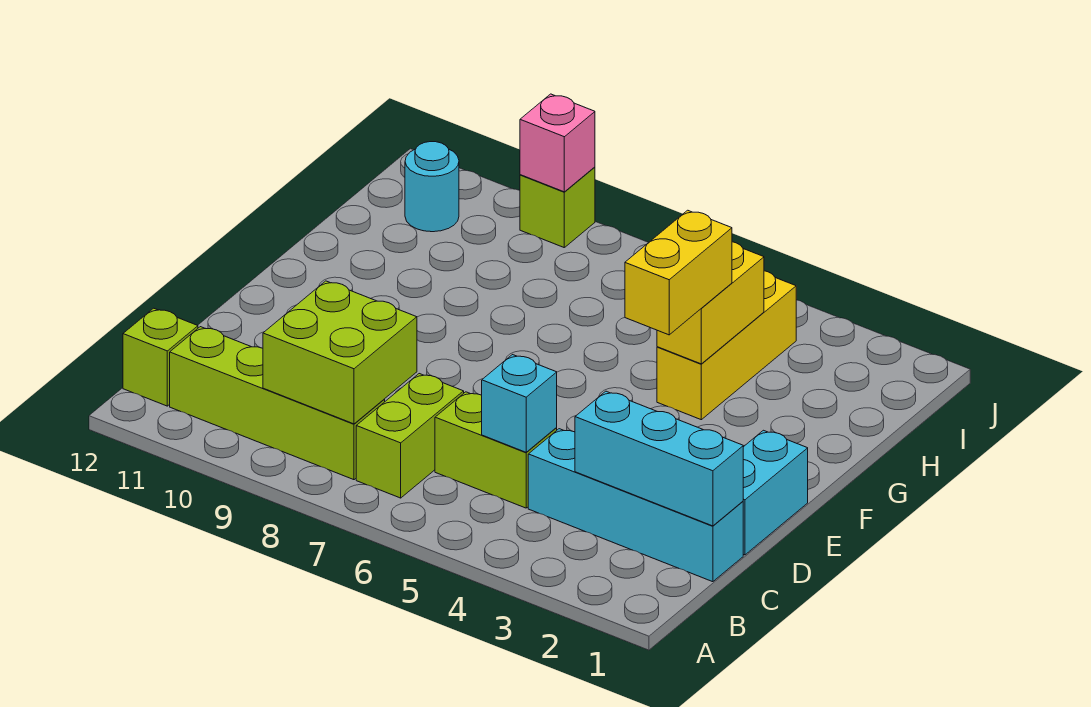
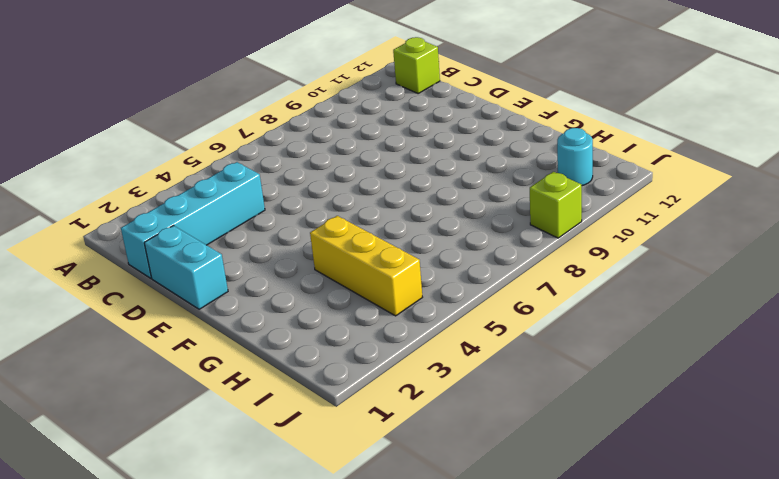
none -> lime 1x2 brick [356,374,464,498]
none -> lime 1x4 brick [170,327,385,480]
none -> lime 1x2 brick [435,392,557,508]

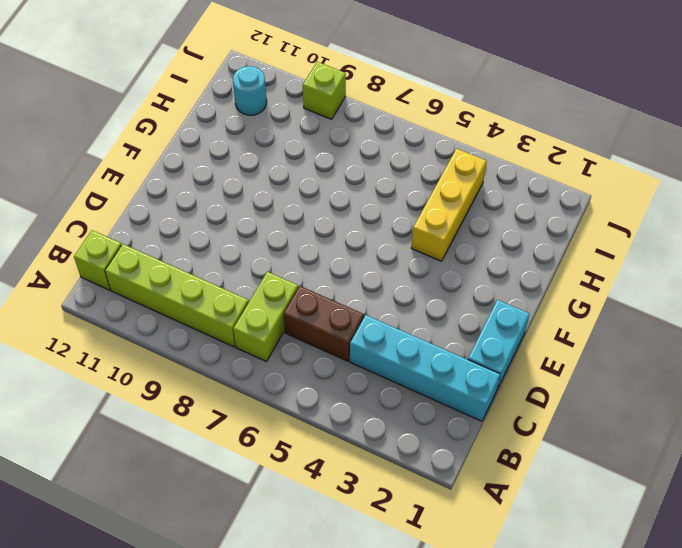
brown 1x2 brick [284,286,364,361] -> lime 1x2 brick [435,392,557,508]
none -> lime 2x2 brick [263,281,417,424]
none -> cyan 1x3 brick [575,391,743,526]
none -> cyan 1x1 brick [482,355,557,452]

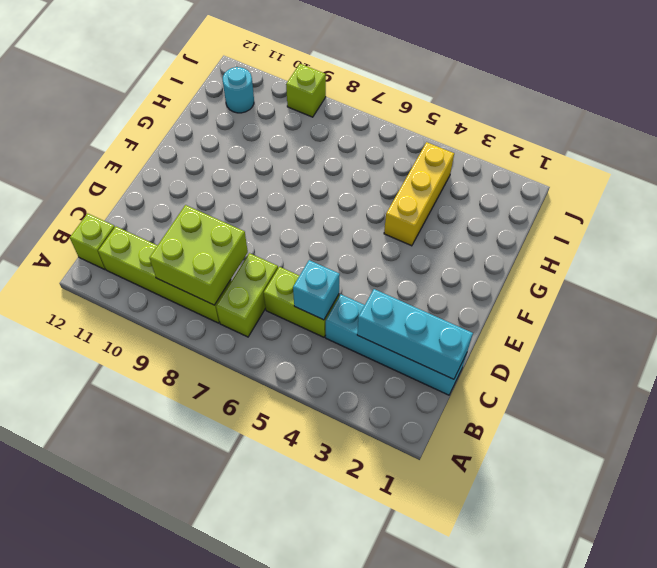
none -> cyan 1x2 brick [743,430,808,555]
none -> yellow 1x2 brick [657,242,764,364]
none -> pink 1x1 brick [520,94,595,192]

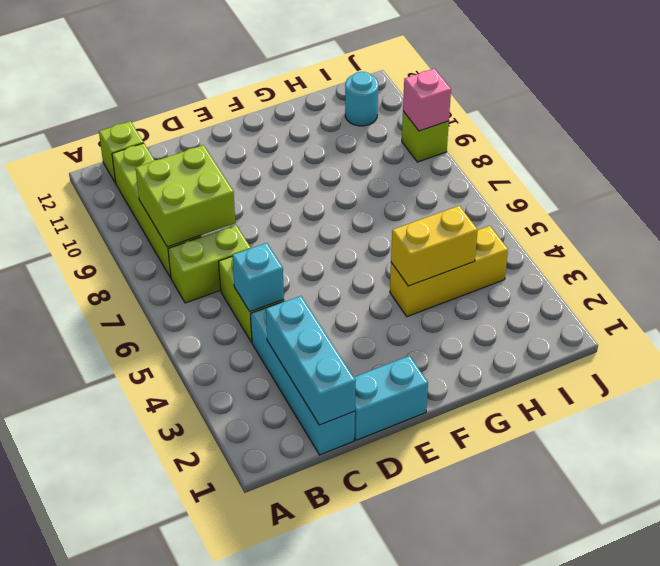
none -> yellow 1x2 brick [625,210,732,335]

